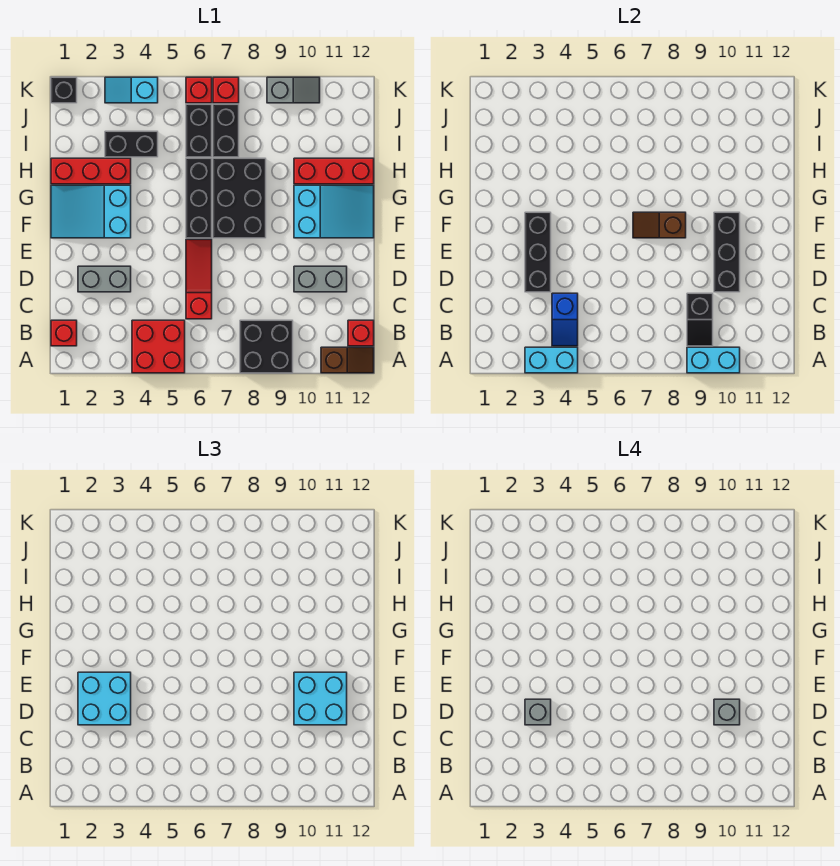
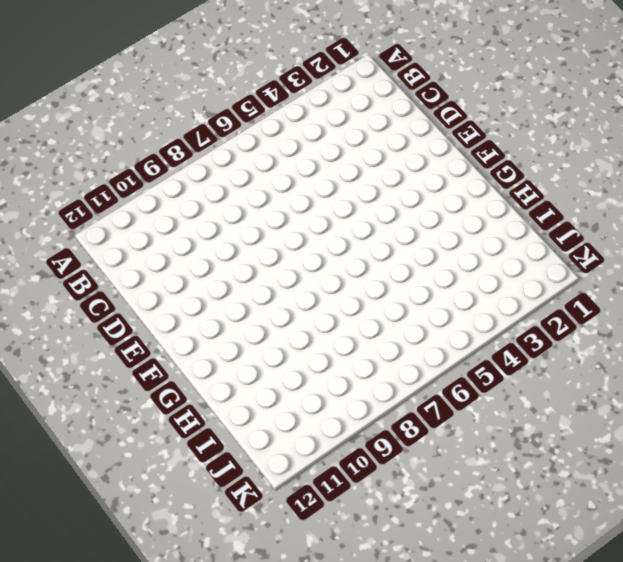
none -> red 2x2 brick [132,320,185,373]
none -> black 2x2 brick [240,320,293,373]
none -> brown 1x2 slope [321,347,374,373]
none -> red 1x1 brick [51,320,77,346]

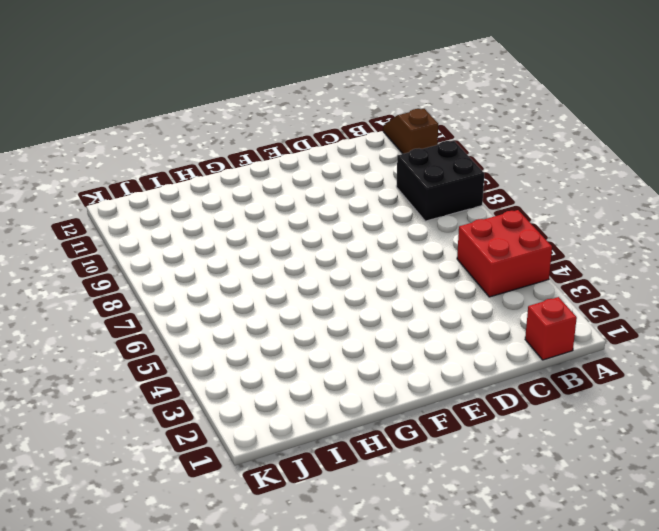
none -> red 1x1 brick [348,320,374,346]
none -> red 1x3 slope [186,239,212,319]
none -> grey 1x2 brick [78,266,131,292]
none -> grey 1x2 brick [294,266,347,292]

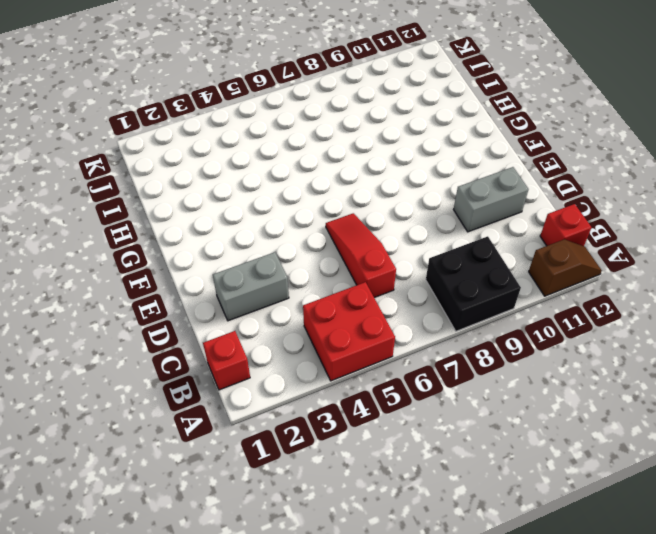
none -> cyan 2x3 slope [51,185,131,238]
none -> black 1x3 brick [186,158,212,238]
none -> black 2x3 brick [213,158,266,238]
none -> cyan 2x3 slope [294,185,374,238]

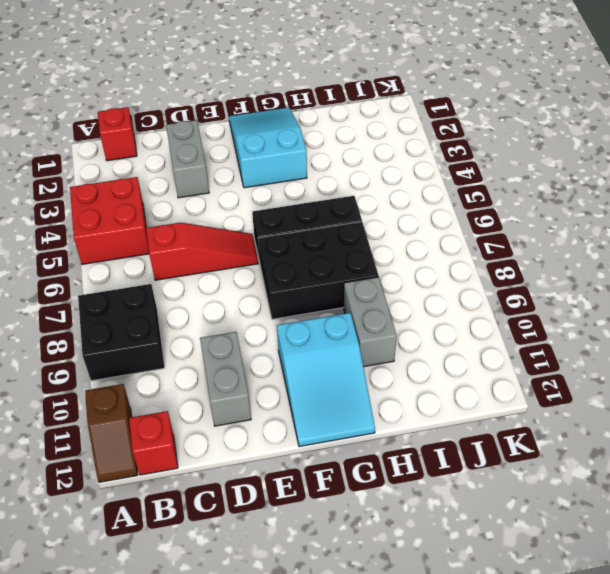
grey 1x2 brick [344,277,397,367] -> red 1x3 brick [294,158,374,184]
none -> red 1x3 brick [51,158,131,184]
none -> black 1x2 brick [105,131,158,157]
none -> black 1x2 brick [186,104,212,157]
none -> black 1x2 brick [213,104,239,157]

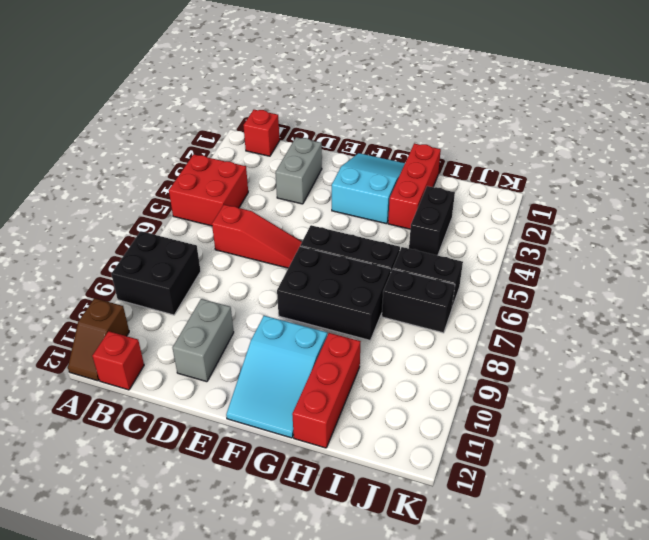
none -> black 1x1 brick [51,77,77,103]
none -> cyan 1x2 slope [105,77,158,103]
none -> red 1x1 brick [186,77,212,103]
none -> red 1x1 brick [213,77,239,103]

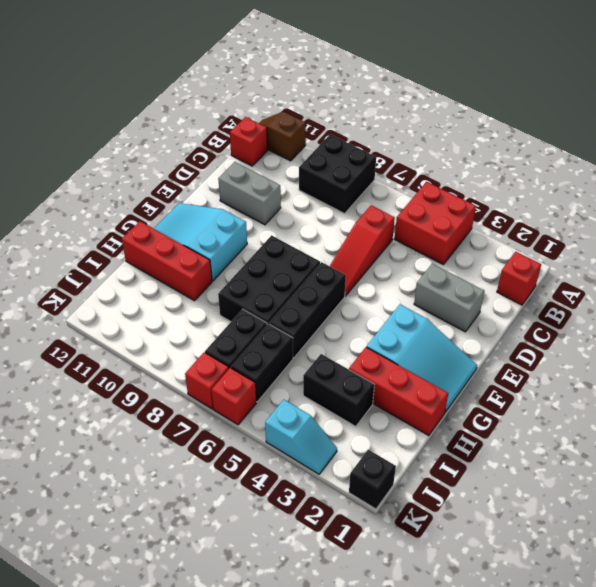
none -> grey 1x2 slope [267,77,320,103]
none -> cyan 1x2 brick [525,347,578,373]
none -> cyan 1x2 brick [687,347,740,373]
none -> blue 1x2 slope [552,293,578,346]

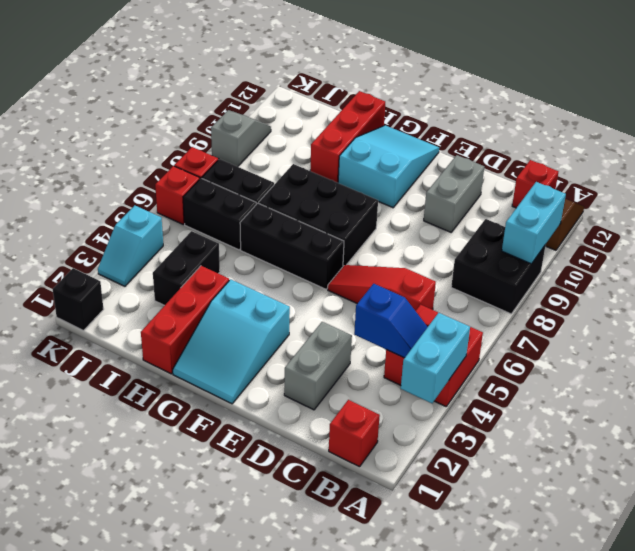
none -> black 1x2 slope [687,293,713,346]
none -> black 1x3 brick [525,212,551,292]
none -> black 1x3 brick [714,212,740,292]
none -> brown 1x2 slope [633,212,686,238]

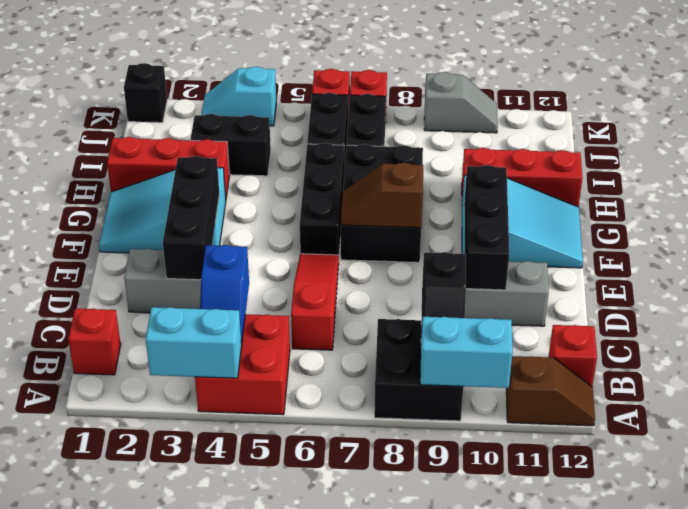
none -> cyan 2x2 brick [78,672,131,725]
none -> cyan 2x2 brick [294,672,347,725]
none -> grey 1x1 brick [525,699,551,725]
none -> grey 1x1 brick [714,699,740,725]

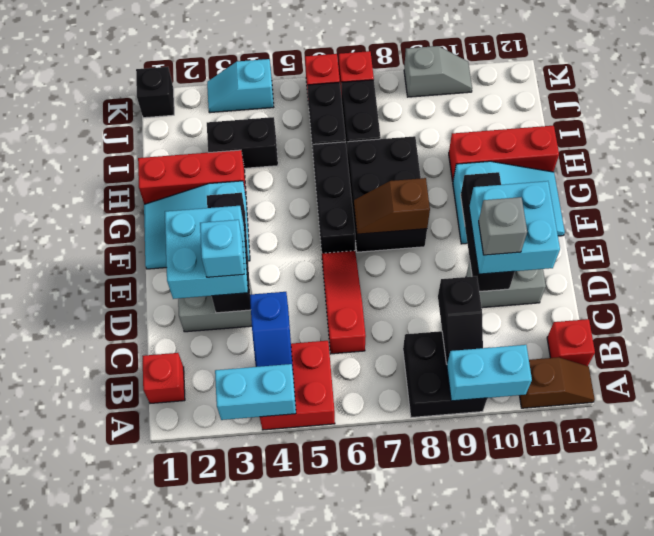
cyan 1x1 brick [200,220,244,277] -> grey 1x1 brick [525,699,551,725]

